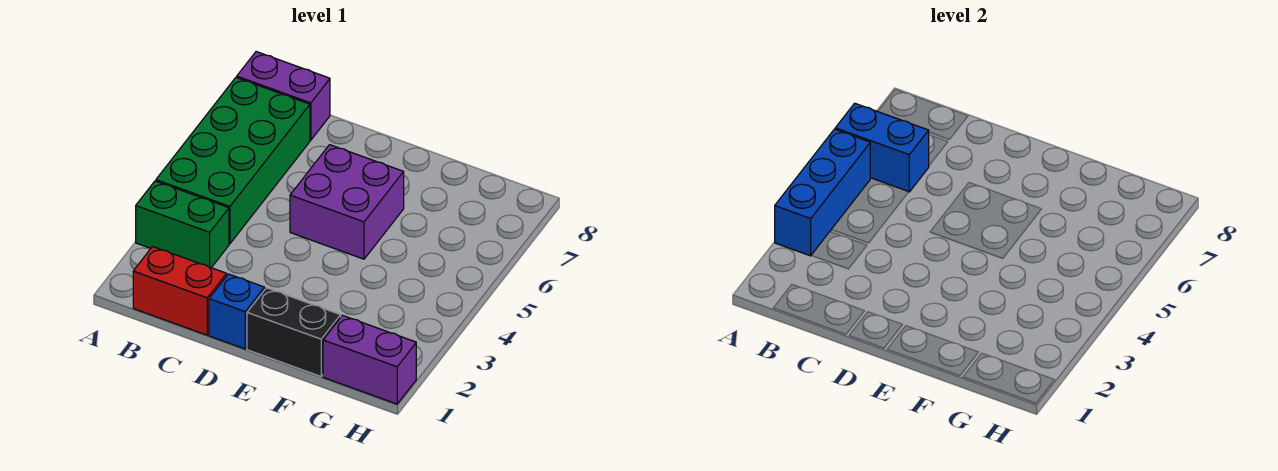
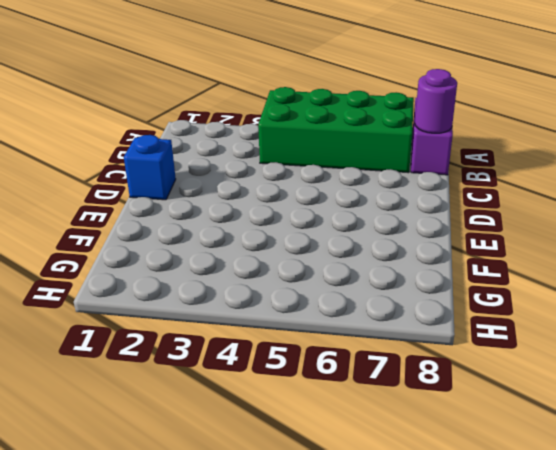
purple 1x1 round brick [415,69,457,133] -> none
none -> green 1x2 brick [136,181,229,268]
none -> red 1x2 brick [133,247,227,335]

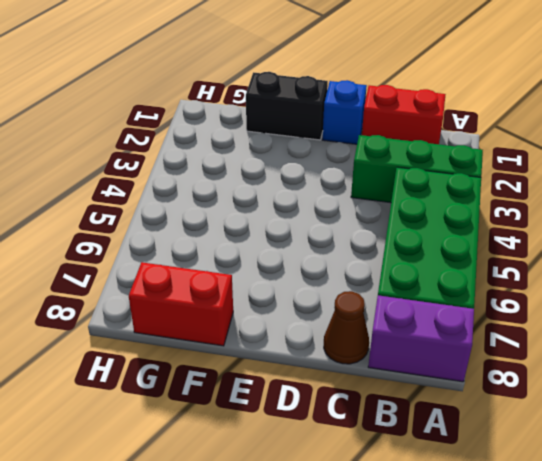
green 1x3 brick [351,135,483,203] -> green 1x2 brick [136,181,229,268]
brown 1x1 cone [324,291,369,364] -> none
red 1x2 brick [129,262,233,346] -> none
none -> purple 2x2 brick [290,145,404,259]
none -> purple 1x2 brick [323,316,416,404]

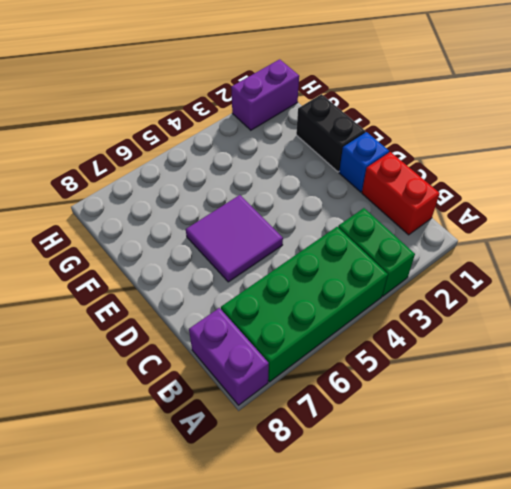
purple 2x2 tile [186,195,283,282] -> purple 2x2 brick [290,145,404,259]
purple 1x2 brick [231,59,299,130] -> purple 1x2 brick turned to [323,316,416,404]
none -> blue 1x3 brick [775,129,870,256]
none -> blue 1x2 brick [835,103,929,192]

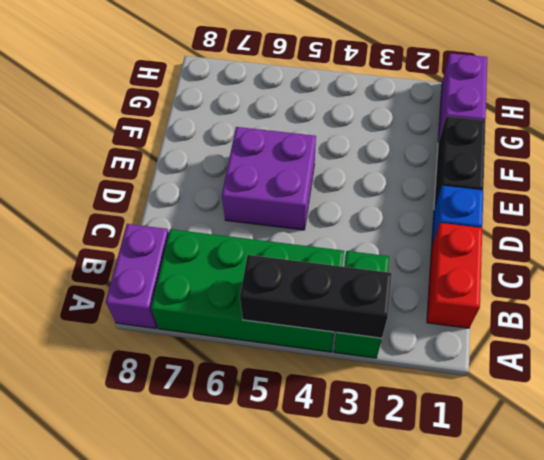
black 1x3 brick [240,255,392,338] -> blue 1x3 brick [775,129,870,256]
none -> blue 1x2 brick [835,103,929,192]

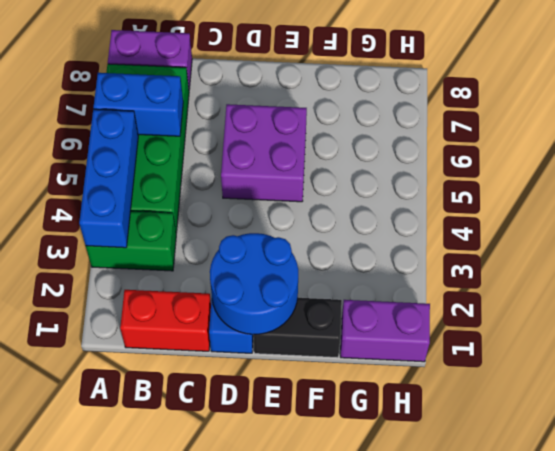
blue 2x2 round brick [210,233,298,335] -> none

